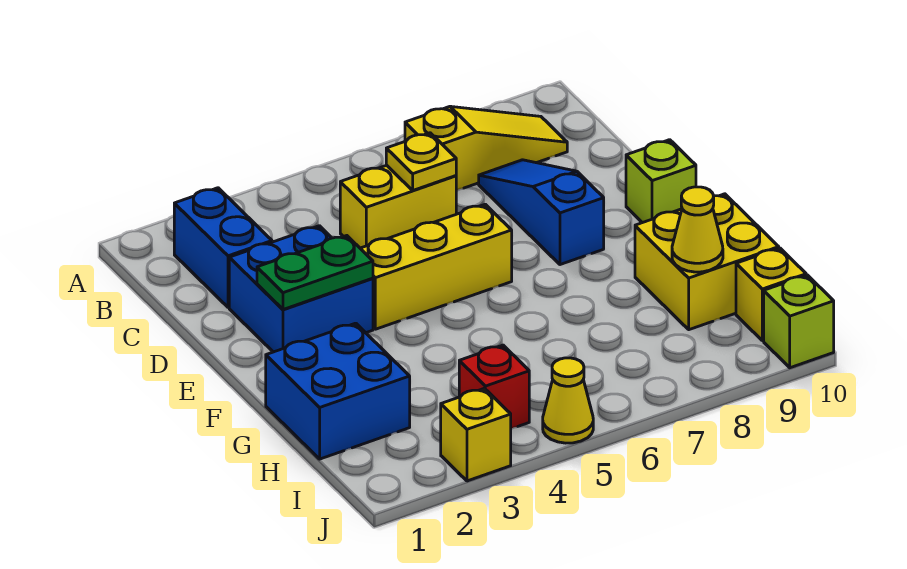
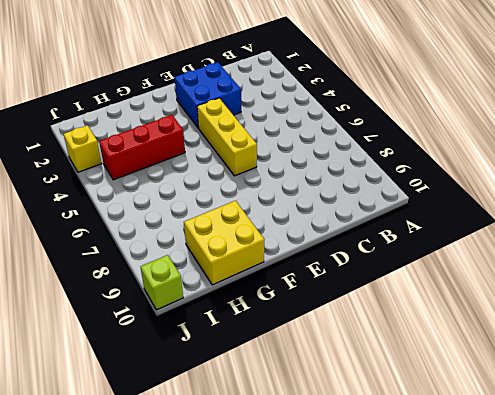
red 1x3 brick [99,115,185,180] -> red 1x1 brick [459,345,529,429]
none -> blue 1x2 brick [174,188,272,307]
none -> yellow 1x3 slope [405,106,567,191]
none -> yellow 1x2 brick [340,165,456,248]

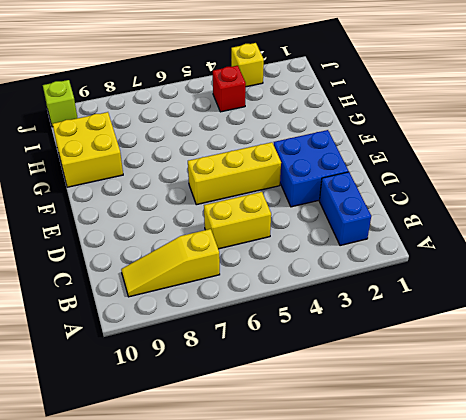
none -> blue 1x3 slope [479,160,604,265]
none -> lime 1x1 brick [626,140,696,223]
none -> blue 2x2 brick [266,323,410,459]

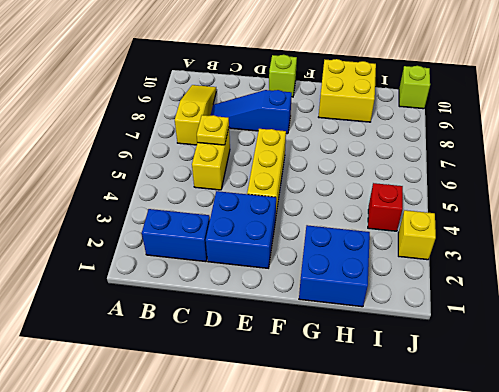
none -> yellow 1x1 brick [736,248,806,341]
none -> yellow 1x1 cone [543,358,593,443]
none -> green 1x2 plate [257,236,373,310]

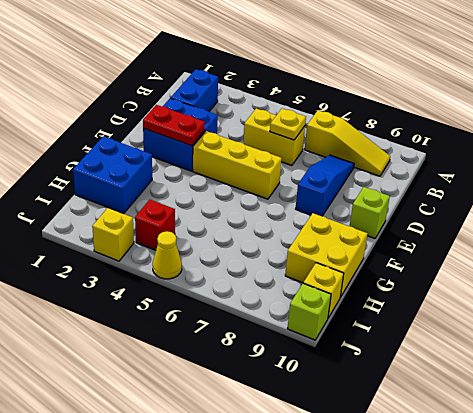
red 1x2 plate [143,105,205,146] -> green 1x2 plate [257,236,373,310]
none -> yellow 1x1 cone [672,187,723,272]

